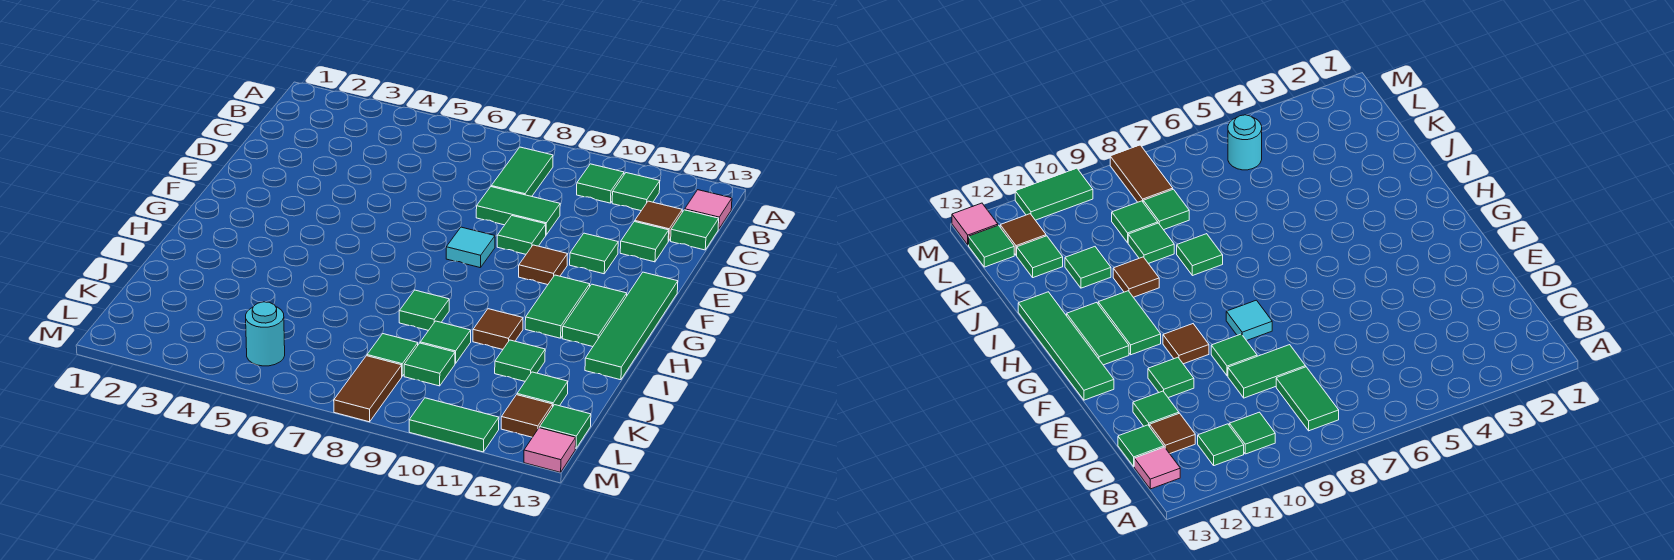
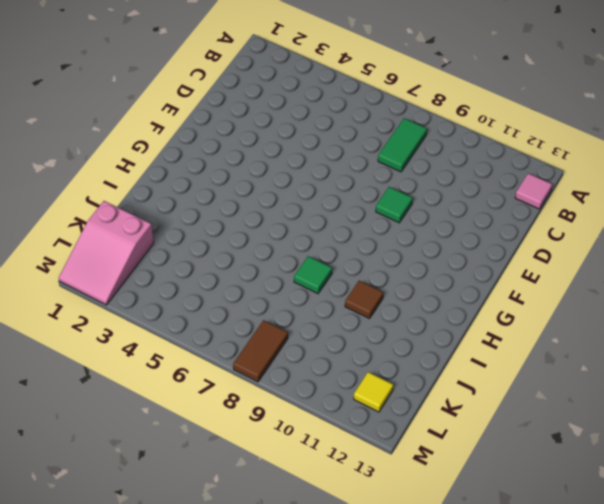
pink 2x3 slope [59,201,154,305] -> none
yellow 1x1 tile [354,372,393,412] -> brown 1x1 tile [501,395,553,437]
none -> green 1x1 tile [577,164,624,203]
none -> green 1x1 tile [612,173,660,211]
none -> brown 1x1 tile [635,201,682,241]

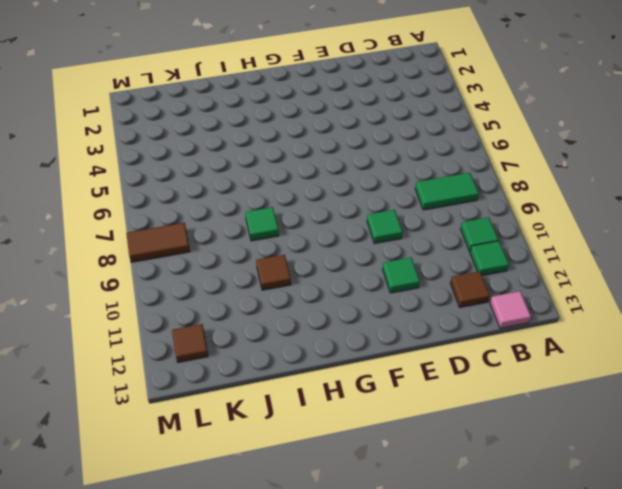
none -> green 1x1 tile [671,210,719,250]
none -> green 1x2 tile [476,187,560,235]
none -> green 1x1 tile [620,221,669,262]

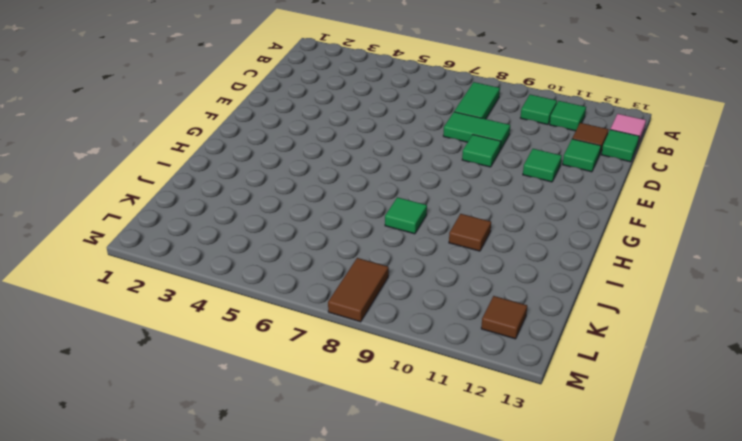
none -> cyan 1x1 tile [446,227,495,268]
none -> brown 1x1 tile [519,245,568,285]
none -> green 1x4 tile [585,272,678,380]

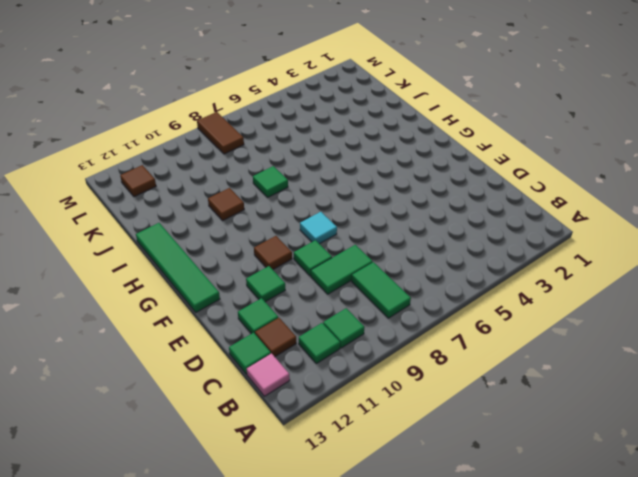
none -> green 1x2 tile [525,275,590,338]
none -> green 1x2 tile [562,284,627,347]
none -> green 1x1 tile [420,321,471,363]

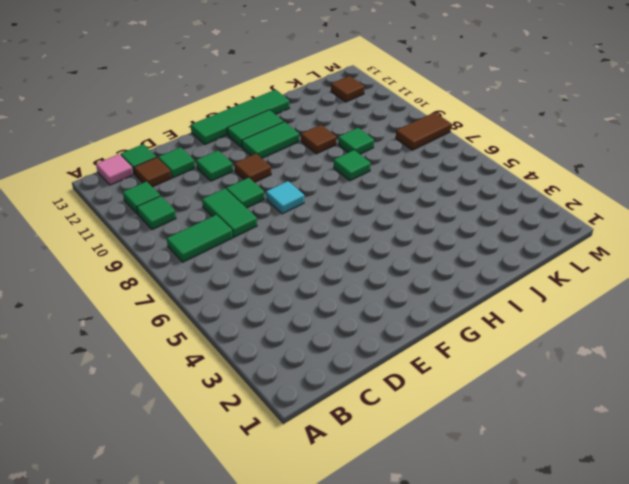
none -> green 1x1 tile [495,340,545,381]
none -> green 1x1 tile [367,334,418,376]
none -> green 1x1 tile [404,343,455,386]

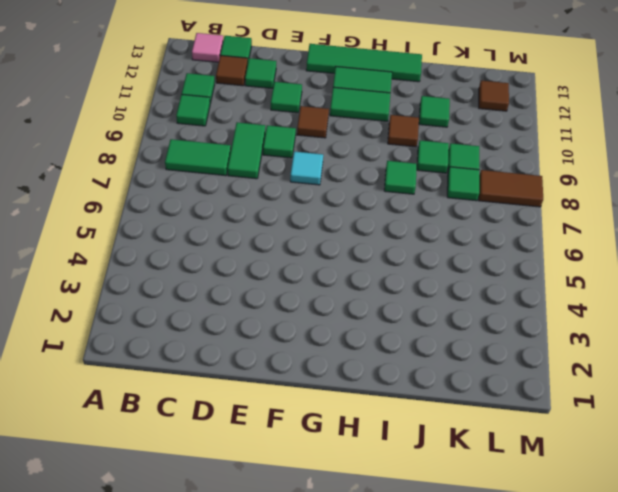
none -> green 1x1 tile [517,372,568,406]
none -> cyan 1x1 round brick [246,302,285,366]
none -> green 1x1 tile [540,405,591,449]

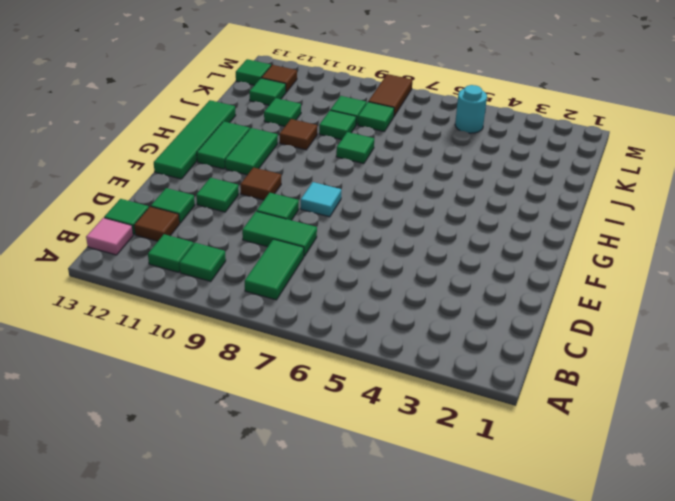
none -> green 1x2 tile [409,398,499,452]
none -> pink 1x1 tile [524,428,576,472]

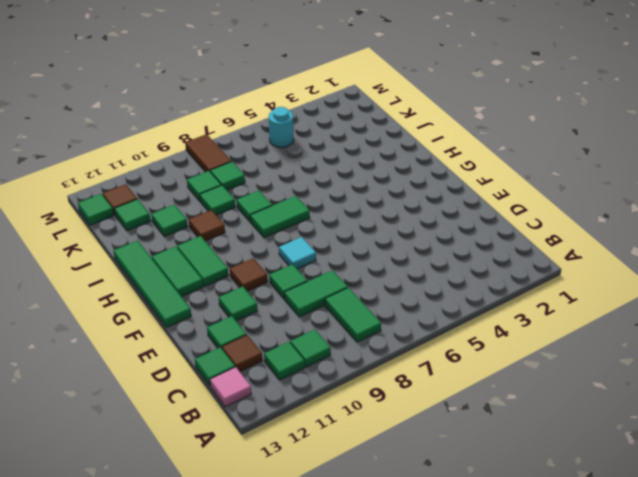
green 1x2 tile [250,196,310,238] -> green 1x2 tile moved to [409,398,499,452]
none -> pink 1x1 tile [524,428,576,472]

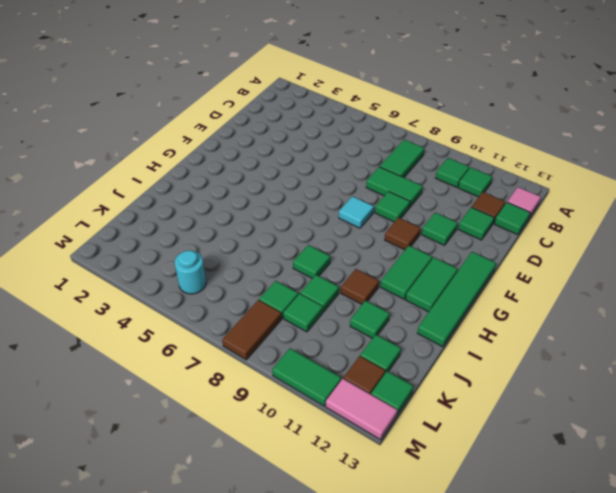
pink 1x2 tile [326,379,397,440] -> pink 1x1 tile [524,428,576,472]

